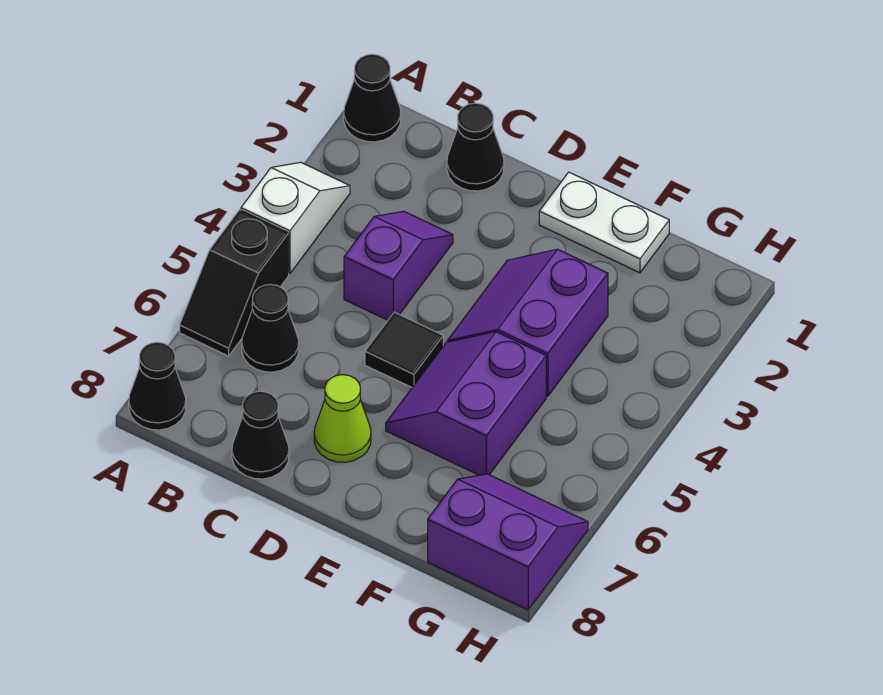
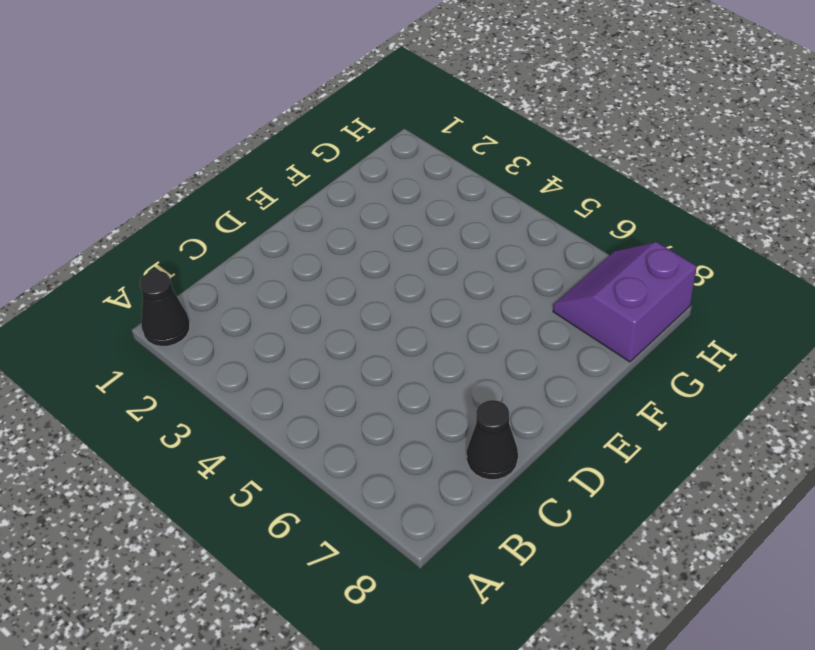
none -> white 1x2 slope [241,162,350,274]
none -> black 1x2 slope [180,210,289,356]
none -> black 1x1 cone [129,342,186,430]

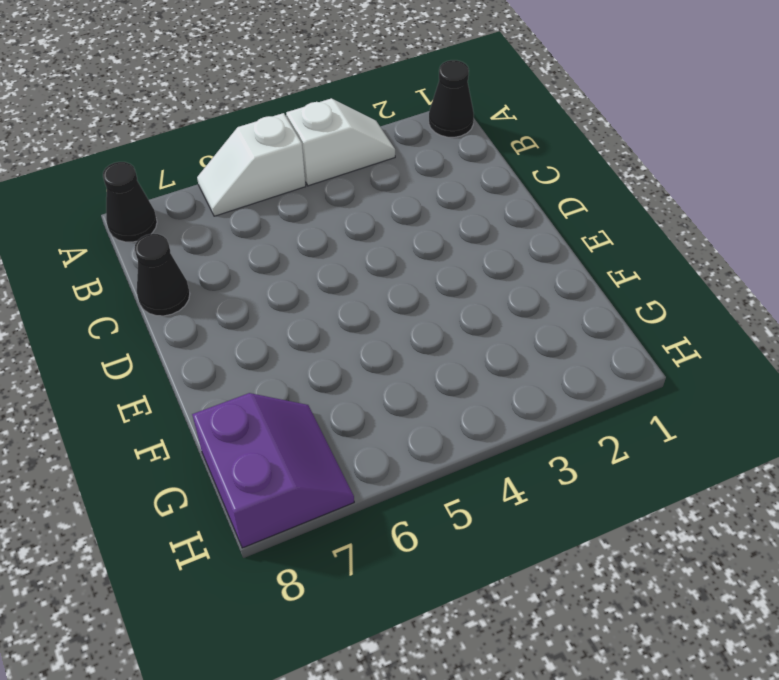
white 1x2 slope [197,113,306,216] -> black 1x2 slope [180,210,289,356]
none -> black 1x1 cone [242,285,299,372]
none -> black 1x1 cone [447,103,504,191]
none -> purple 1x2 slope [344,211,453,320]

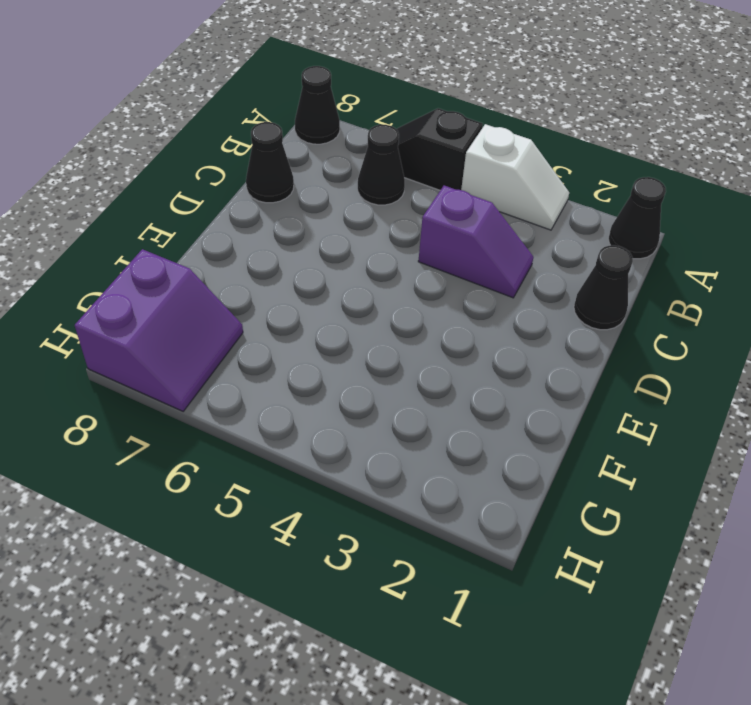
none -> black 1x1 tile [365,312,443,387]
none -> lime 1x1 cone [314,375,371,462]
none -> white 1x2 plate [539,172,669,273]

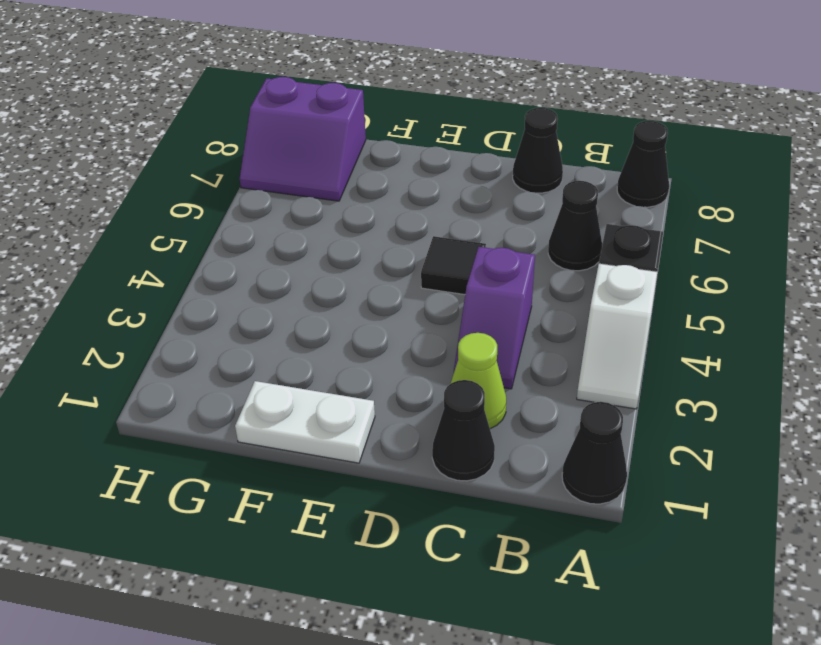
lime 1x1 cone [451,333,506,429] -> lime 1x1 cone moved to [314,375,371,462]
none -> purple 2x2 slope [447,249,608,396]
none -> purple 2x2 slope [386,332,546,475]

